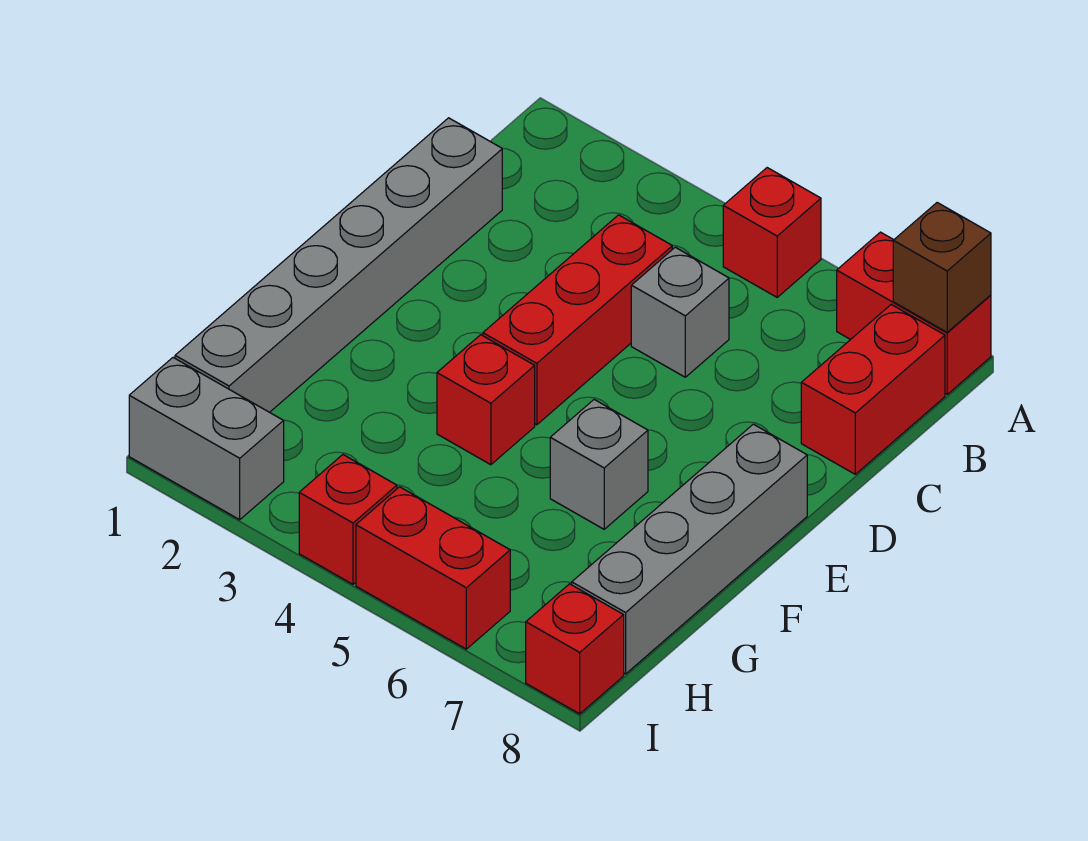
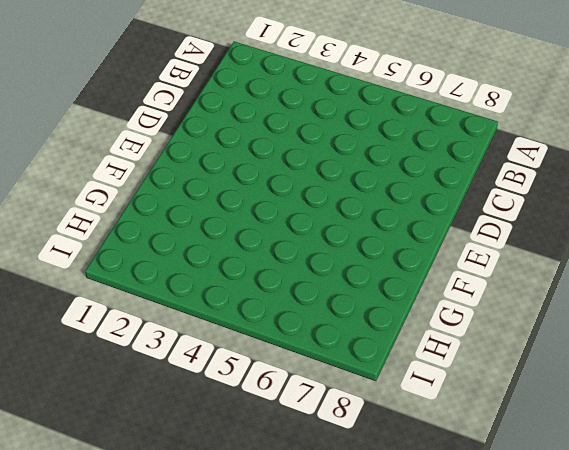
none -> red 1x1 brick [723,168,821,297]
none -> red 1x2 brick [837,232,991,394]
none -> red 1x2 brick [801,305,945,474]

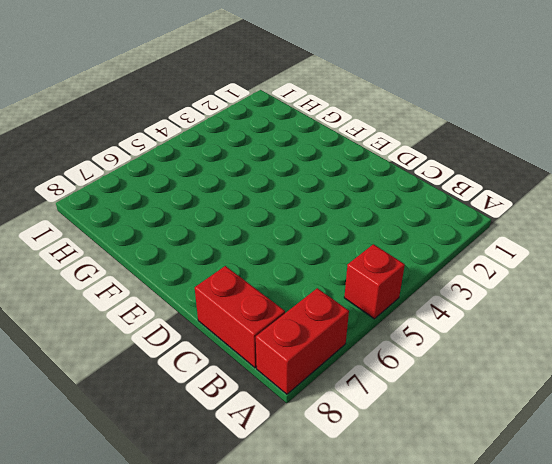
none -> grey 1x6 brick [175,118,502,412]
none -> red 1x3 brick [483,215,672,425]
none -> grey 1x1 brick [631,247,729,377]

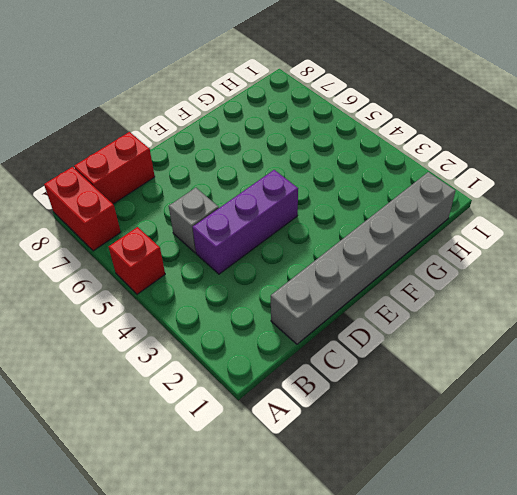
purple 1x3 brick [193,170,298,274] -> red 1x3 brick [483,215,672,425]
none -> grey 1x4 brick [572,424,807,674]
none -> red 1x1 brick [437,335,535,465]
none -> grey 1x1 brick [550,400,648,529]

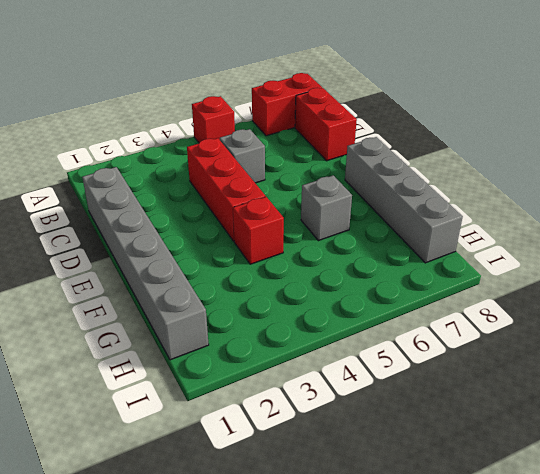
none -> grey 1x2 brick [129,358,284,520]
none -> red 1x1 brick [299,455,397,584]
none -> red 1x2 brick [356,487,510,649]

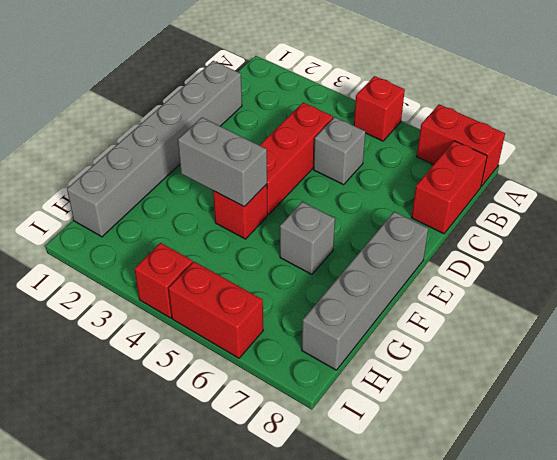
grey 1x2 brick [178,118,267,207] -> grey 1x2 brick moved to [129,358,284,520]
none -> red 1x1 brick [526,584,624,714]
none -> brown 1x1 brick [893,203,991,332]

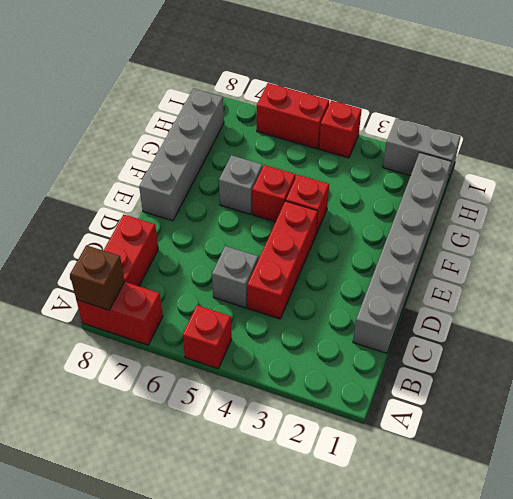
red 1x1 brick [252,165,296,222] -> red 1x1 brick moved to [526,584,624,714]

